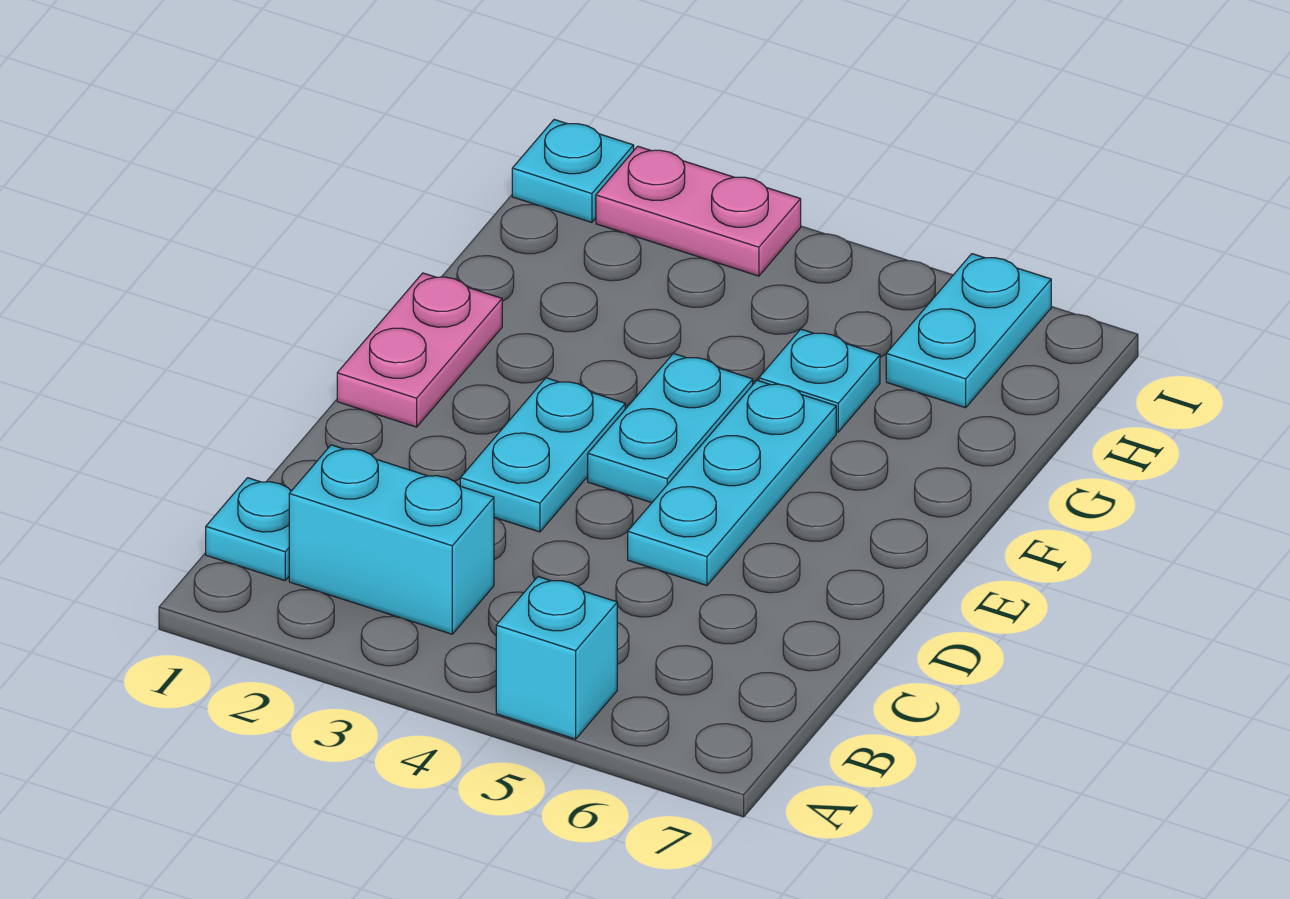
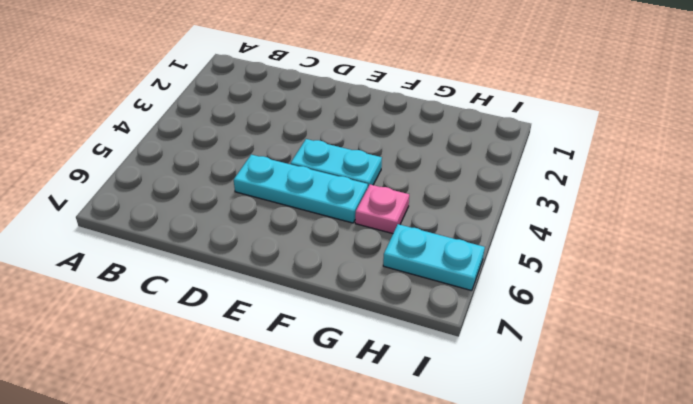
pink 1x1 plate [355,184,409,234] -> cyan 1x1 plate [759,329,880,432]
none -> cyan 1x1 brick [496,577,617,739]
none -> cyan 1x1 plate [206,478,291,581]

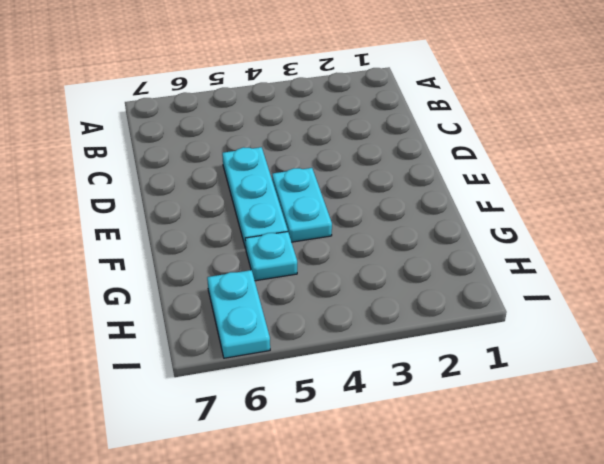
none -> cyan 1x1 brick [496,577,617,739]
none -> cyan 1x1 plate [206,478,291,581]

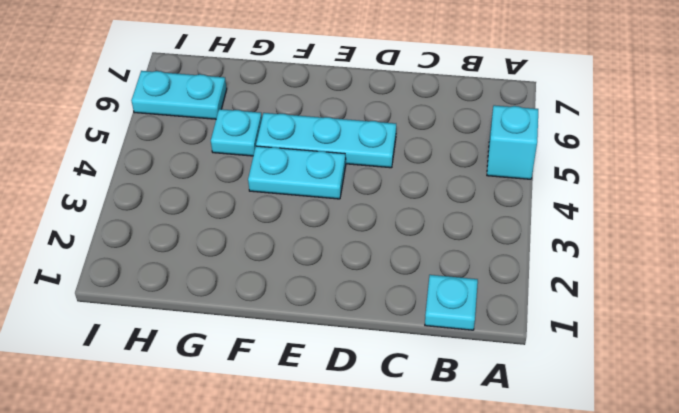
none -> cyan 1x2 brick [289,445,494,634]
none -> cyan 1x2 plate [460,378,625,532]

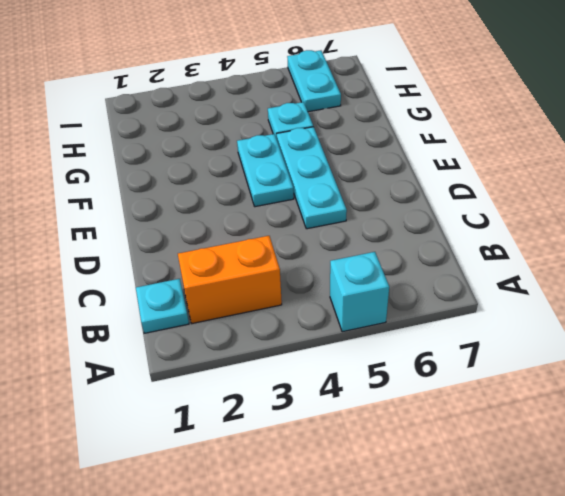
orange 1x2 brick [178,236,282,323] -> cyan 1x2 brick [289,445,494,634]
none -> cyan 1x2 plate [460,378,625,532]
none -> pink 1x2 plate [337,273,502,427]

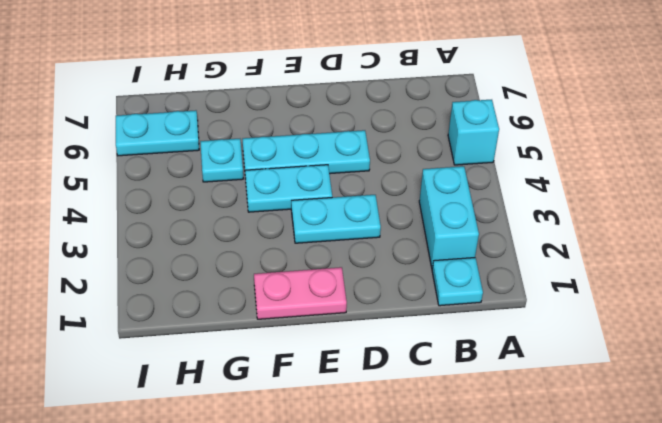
none -> cyan 1x1 plate [512,120,634,222]
none -> pink 1x2 plate [596,146,801,276]

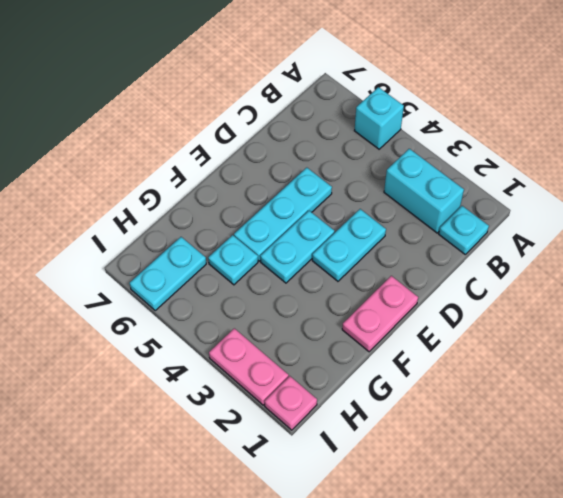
pink 1x1 plate [265,376,317,430] -> cyan 1x1 plate [512,120,634,222]

